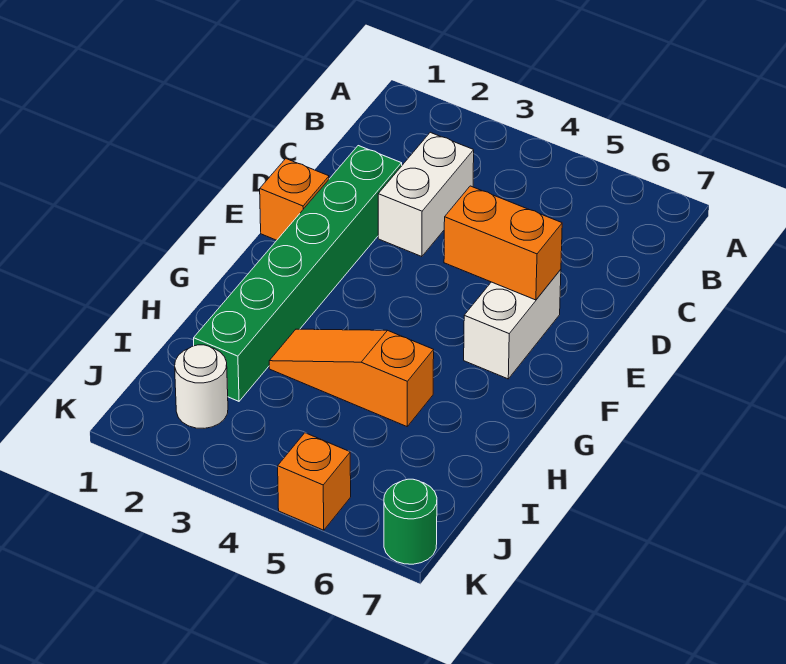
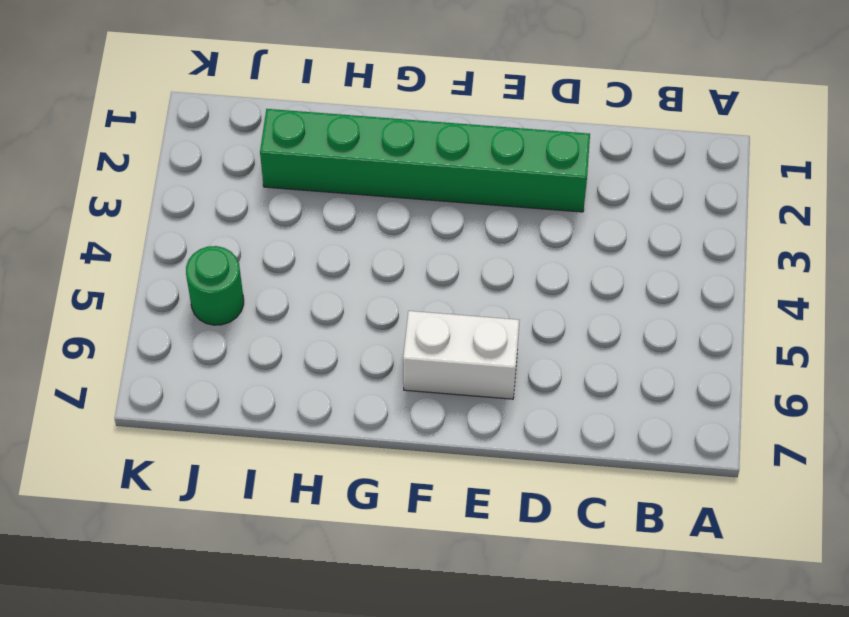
green 1x1 round brick [186,246,244,325] -> green 1x1 round brick moved to [384,479,437,564]
none -> white 1x2 brick [378,132,474,257]
none -> orange 1x1 brick [260,159,329,240]

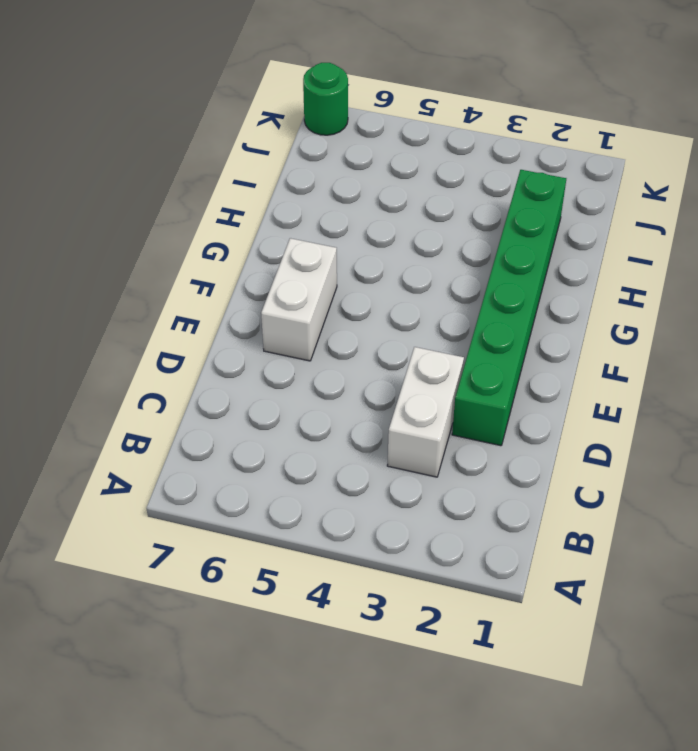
none -> orange 1x1 brick [260,159,329,240]
none -> orange 1x3 slope [269,329,434,426]

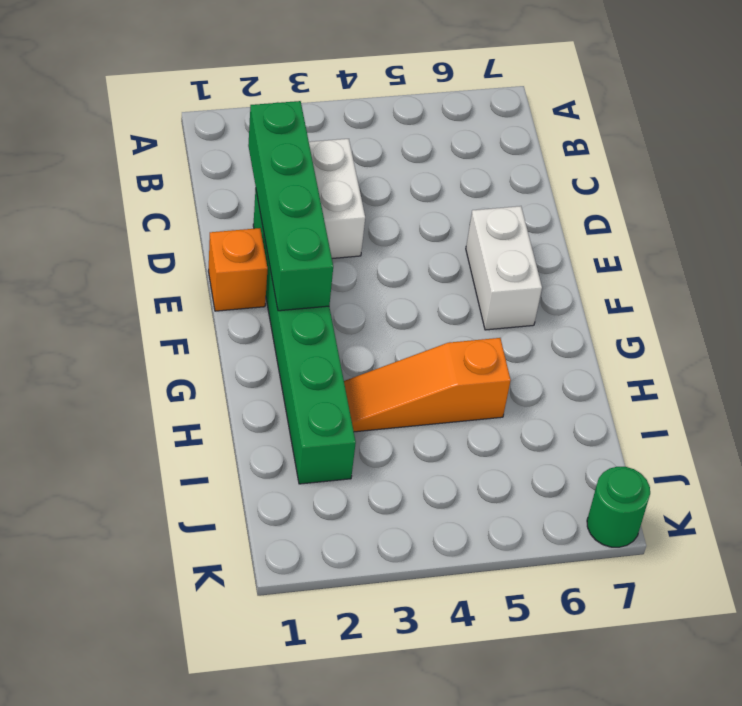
green 1x4 brick [248,101,333,311] -> none
none -> white 1x1 round brick [175,345,228,428]
none -> orange 1x1 brick [278,433,351,530]

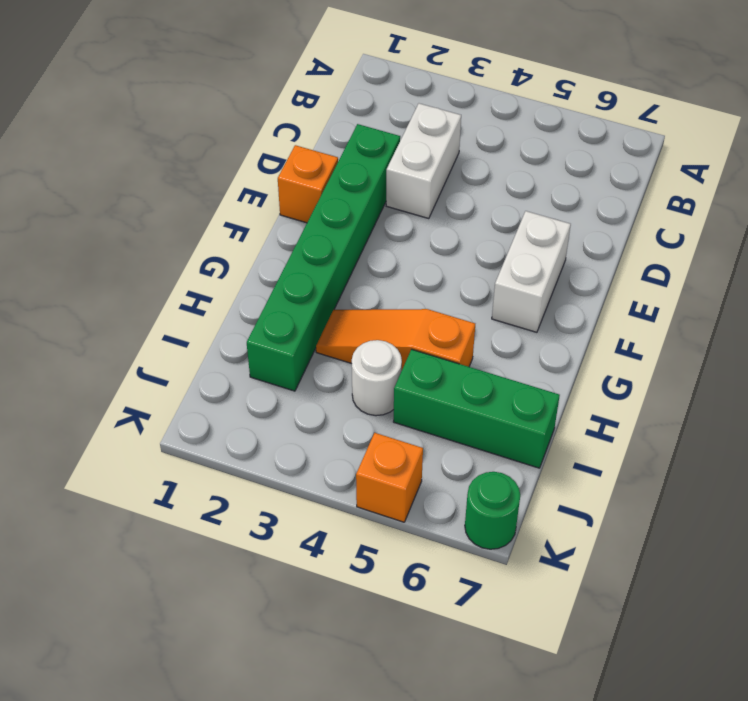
white 1x1 round brick [352,340,402,416] -> white 1x1 round brick moved to [175,345,228,428]
green 1x3 brick [394,349,560,468] -> none
none -> orange 1x2 brick [444,186,562,300]

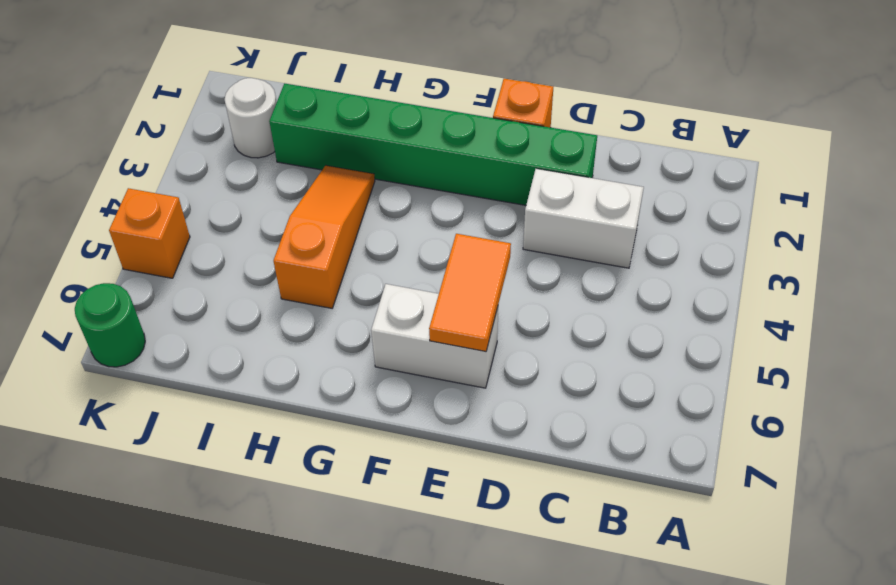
orange 1x2 tile [429,234,511,351] -> orange 1x2 brick [444,186,562,300]

